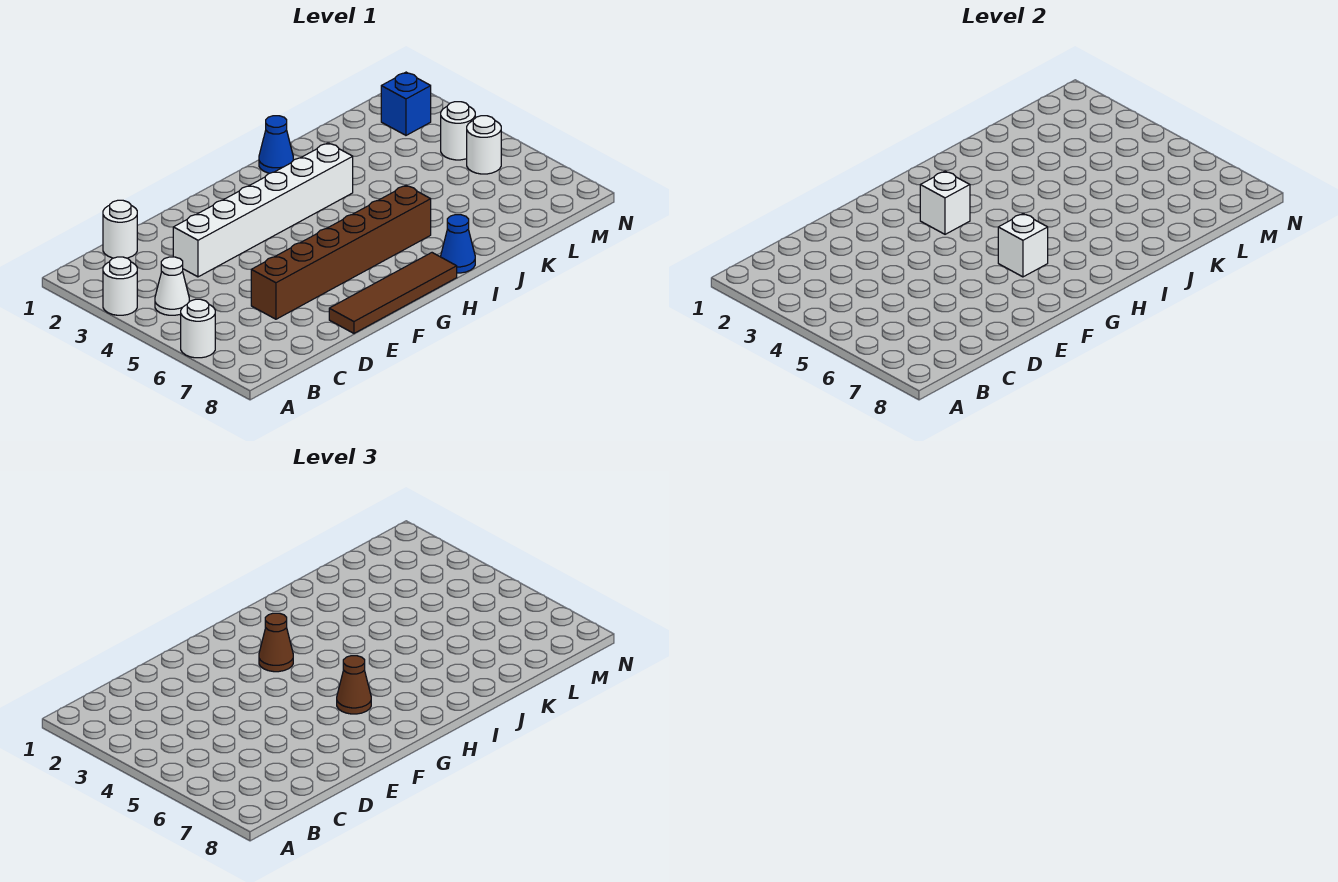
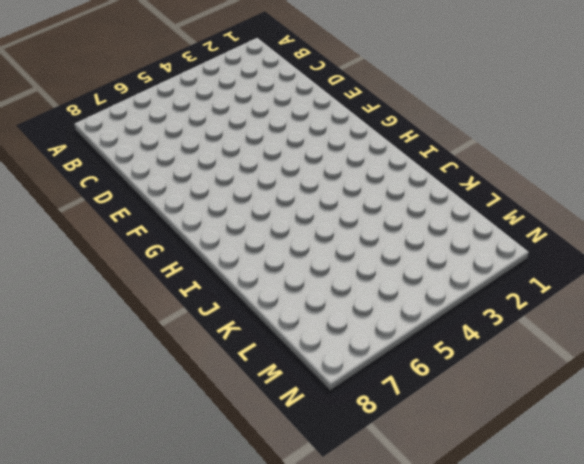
none -> white 1x1 round brick [103,257,137,315]
none -> white 1x1 round brick [181,299,215,358]
none -> white 1x1 cone [155,257,189,315]

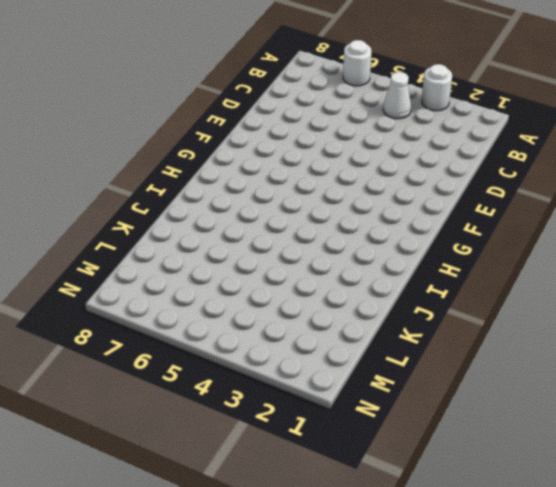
none -> white 1x1 round brick [103,200,137,258]
none -> white 1x6 brick [173,143,353,277]
none -> brown 1x6 brick [251,186,431,319]

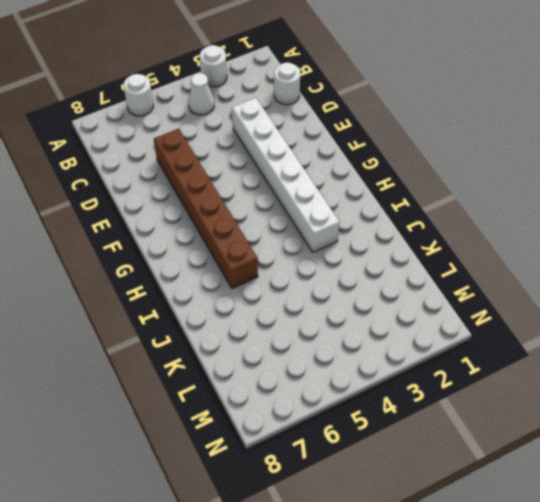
none -> brown 1x4 tile [329,253,457,333]
none -> blue 1x1 cone [259,116,293,173]
none -> blue 1x1 cone [441,215,475,273]

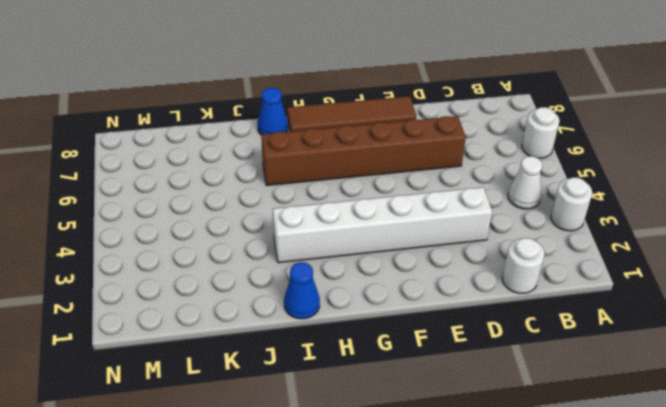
none -> blue 1x1 brick [381,72,431,135]
none -> white 1x1 round brick [441,102,475,160]
none -> white 1x1 round brick [467,116,501,174]

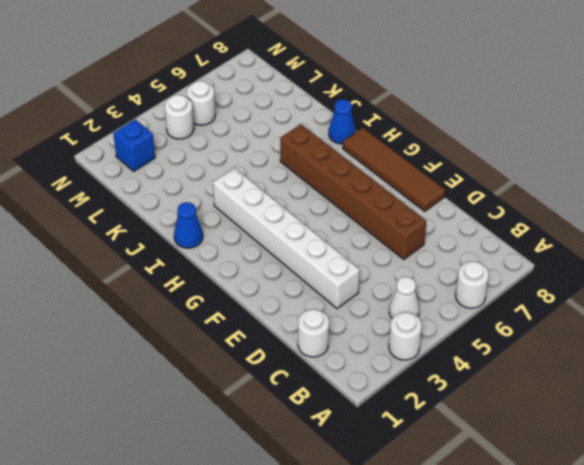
none -> white 1x1 brick [920,171,970,234]
none -> white 1x1 brick [998,214,1048,277]
none -> brown 1x1 cone [259,613,293,672]

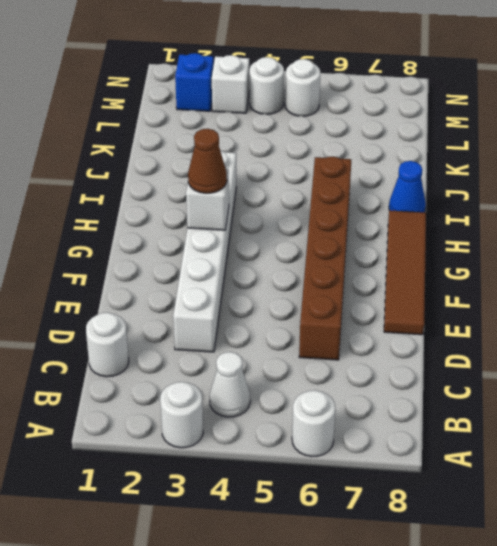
white 1x1 brick [212,55,249,113] -> white 1x1 brick moved to [998,214,1048,277]
none -> blue 1x1 cone [259,116,293,173]
none -> brown 1x1 cone [337,656,371,714]

